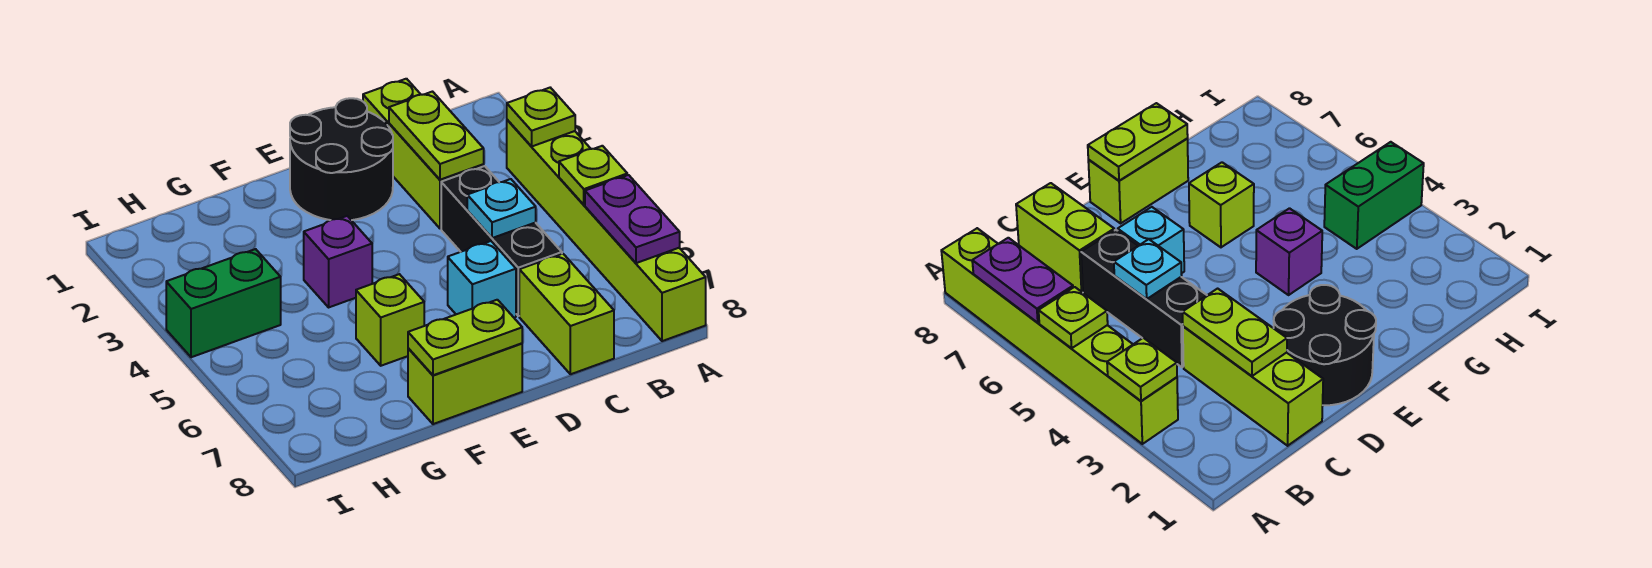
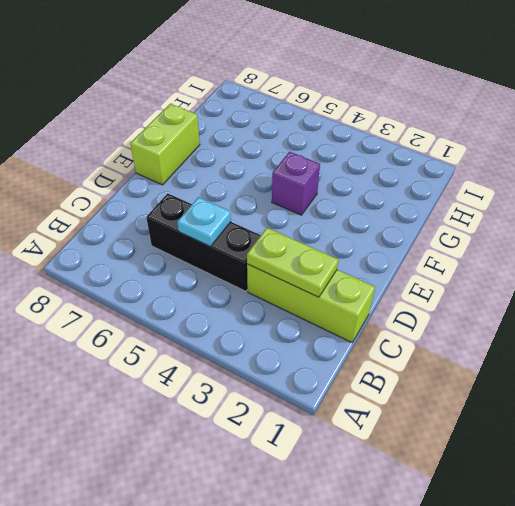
none -> lime 1x6 brick [507,120,706,341]
none -> lime 1x2 brick [519,254,614,374]
none -> black 2x2 round brick [290,98,393,220]

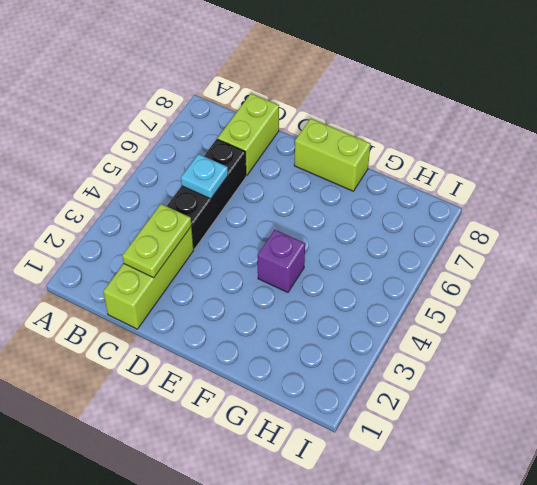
none -> lime 1x6 brick [507,120,706,341]
none -> black 2x2 round brick [290,98,393,220]
none -> cyan 1x1 brick [448,241,516,318]

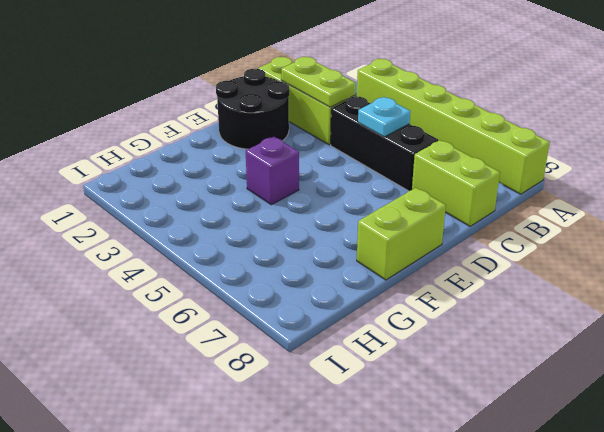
none -> cyan 1x1 brick [448,241,516,318]
none -> lime 1x1 brick [356,274,424,366]
none -> green 1x2 brick [166,249,281,357]

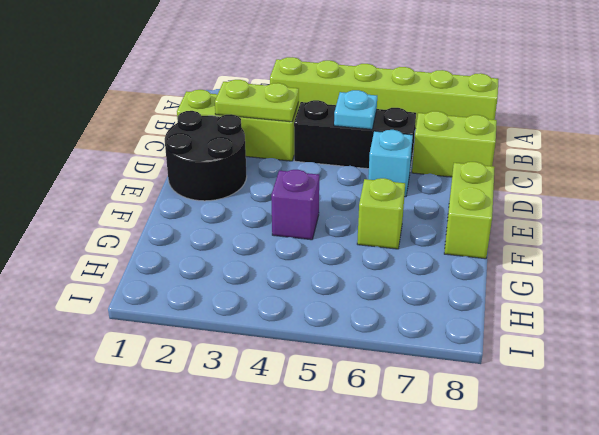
none -> green 1x2 brick [166,249,281,357]
none -> lime 1x1 plate [507,88,575,147]
none -> lime 1x1 plate [559,146,627,205]

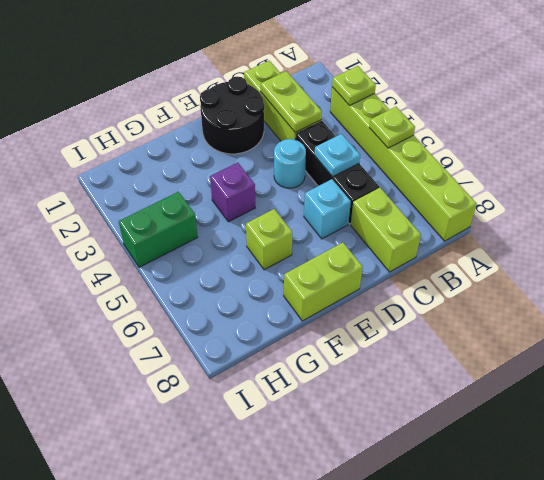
cyan 1x1 round brick [274,139,306,188] -> none
none -> purple 1x2 plate [585,175,680,263]
none -> lime 1x2 plate [408,300,522,375]

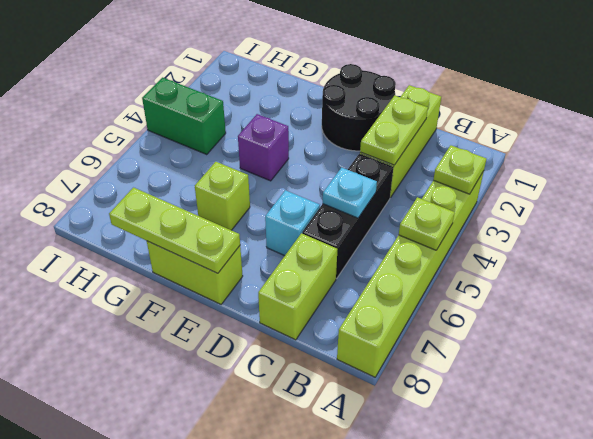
lime 1x3 plate [109,188,240,273] -> lime 1x2 plate [408,300,522,375]
none -> purple 1x2 plate [585,175,680,263]

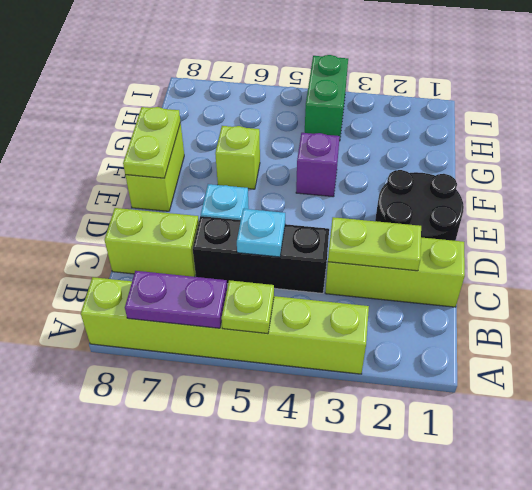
none -> lime 1x1 plate [507,88,575,147]

